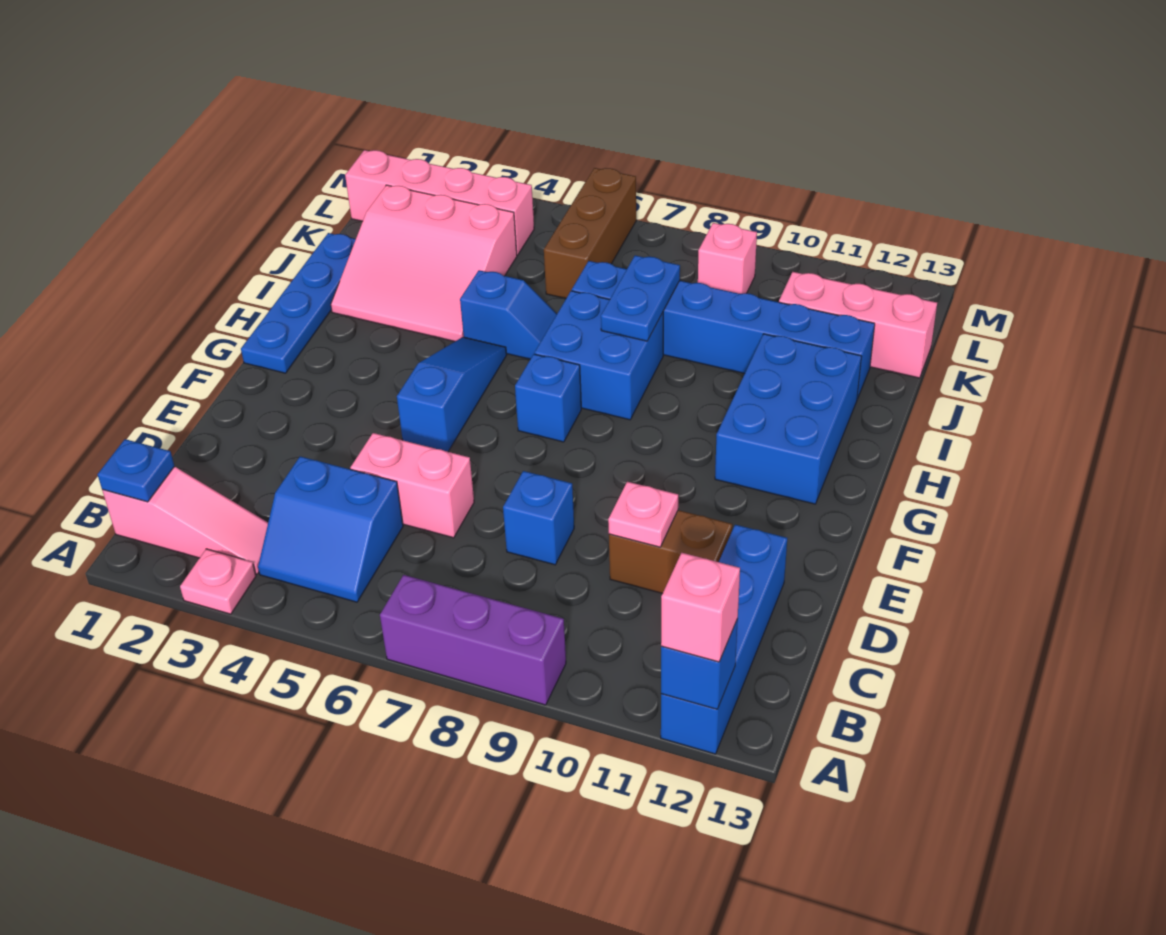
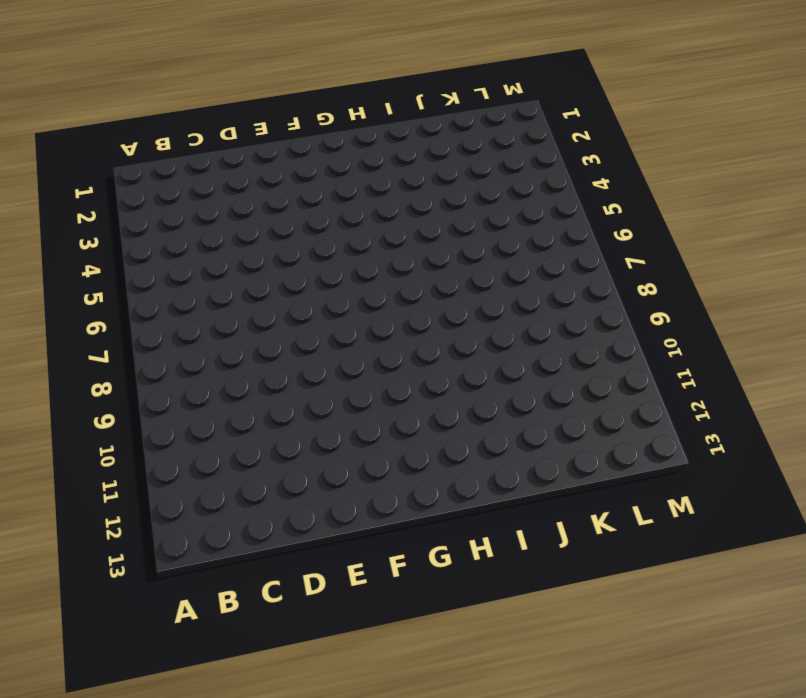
none -> pink 1x1 plate [180,549,256,614]
none -> purple 1x3 brick [380,575,566,705]
none -> blue 1x4 brick [661,525,787,754]

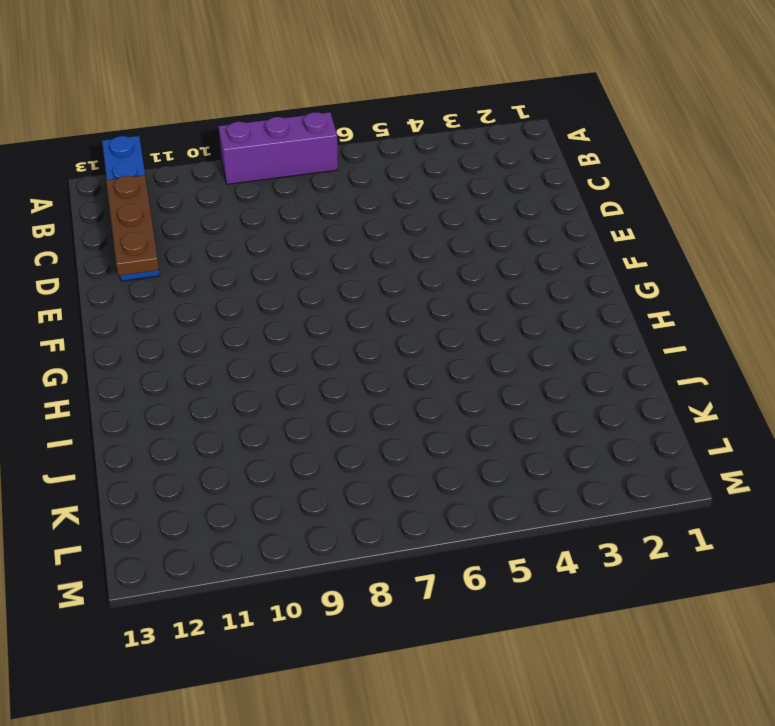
brown 1x3 plate [106,175,159,276] -> none
none -> pink 1x1 plate [180,549,256,614]
none -> pink 1x3 slope [102,467,268,574]
none -> blue 2x2 slope [258,456,403,602]

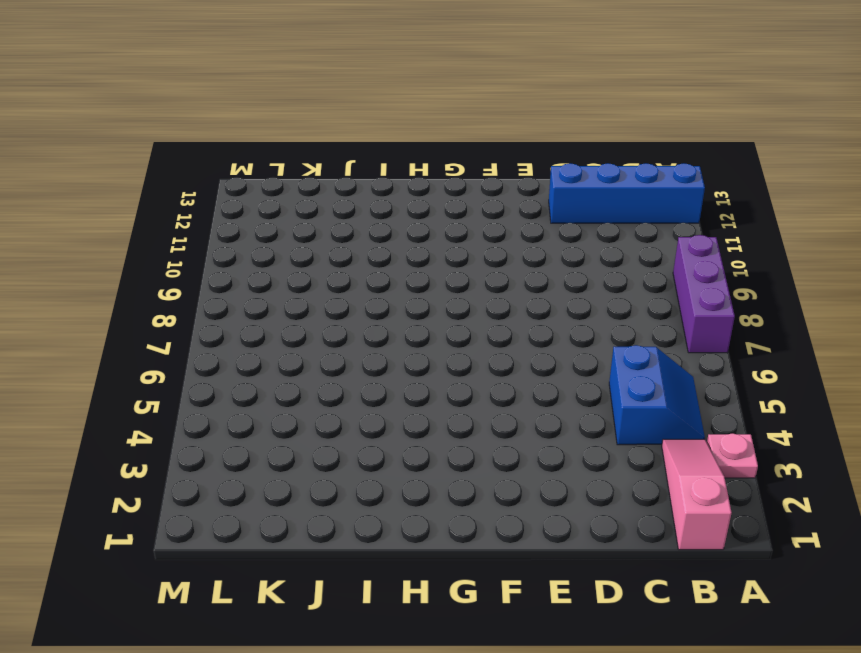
none -> pink 1x2 brick [350,433,474,538]
none -> blue 1x1 brick [503,471,574,565]
none -> brown 1x2 brick [609,510,732,593]

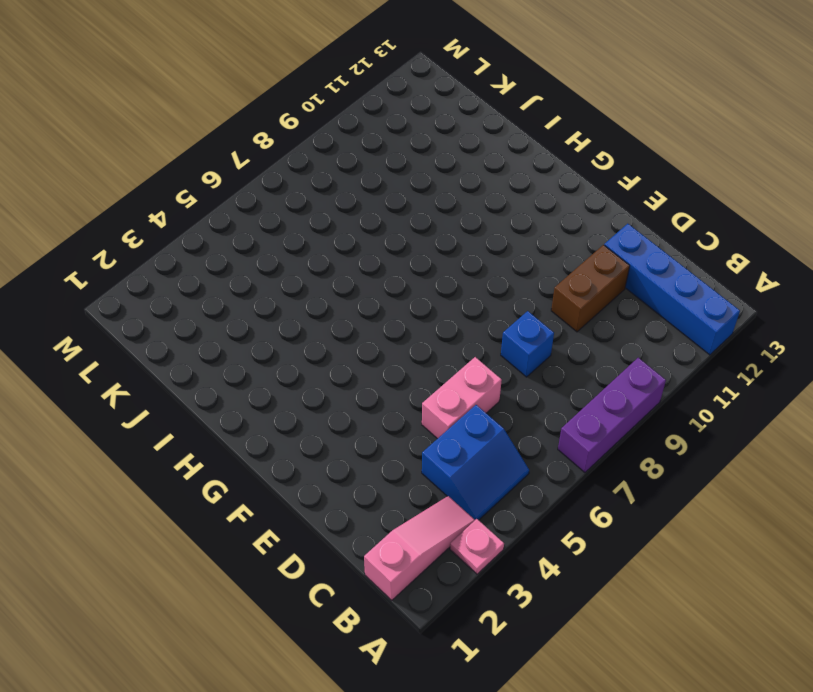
none -> blue 1x3 slope [397,337,507,452]
none -> blue 1x4 plate [241,233,356,373]
none -> blue 1x1 brick [515,354,581,442]

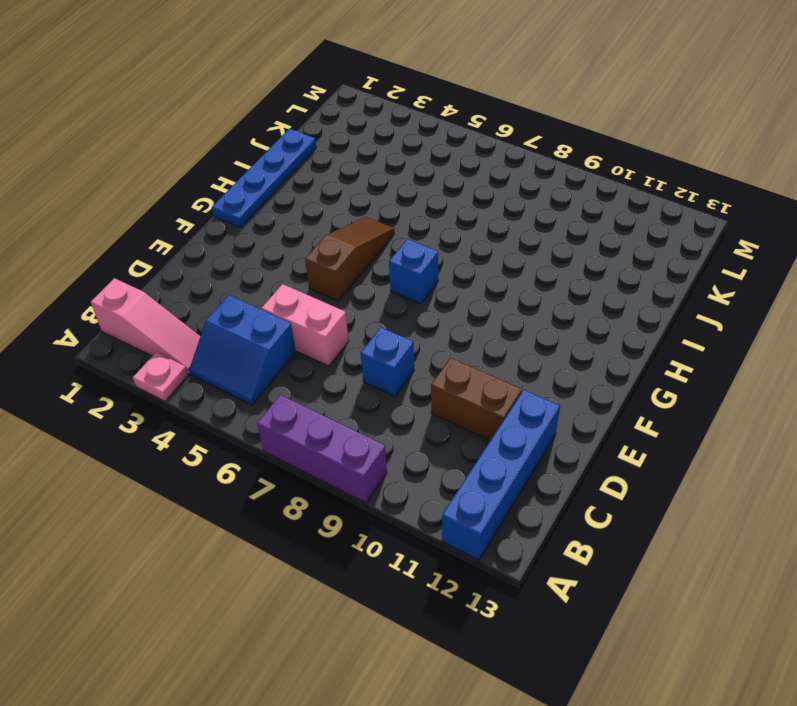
brown 1x3 slope [305,217,394,301] -> blue 1x3 slope [397,337,507,452]
none -> blue 2x3 brick [715,334,862,504]
none -> blue 2x2 brick [535,291,663,420]
none -> pink 3x3 slope [331,185,517,341]

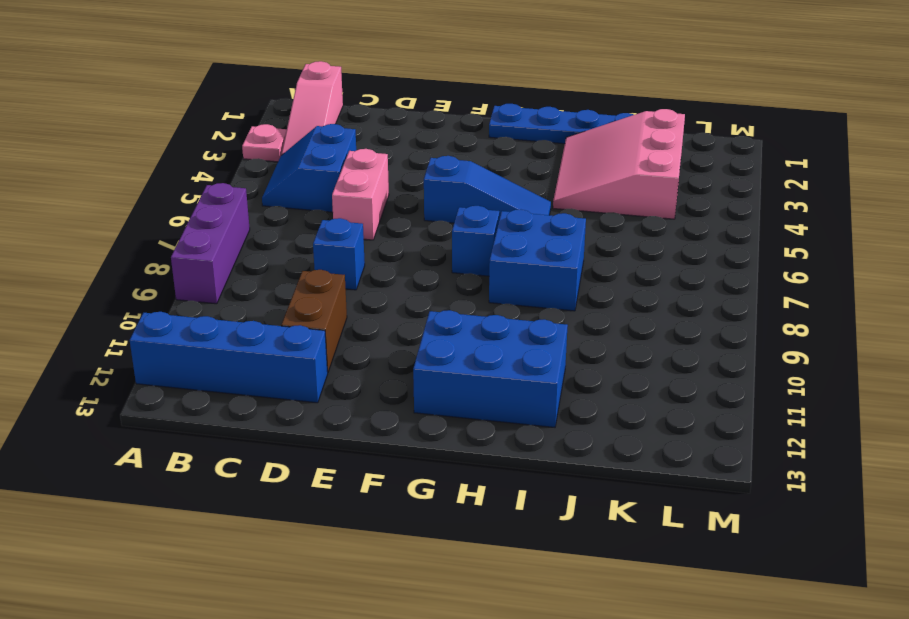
none -> blue 1x2 slope [460,270,557,359]
none -> blue 1x6 brick [572,261,875,399]
none -> brown 1x3 brick [544,168,636,298]

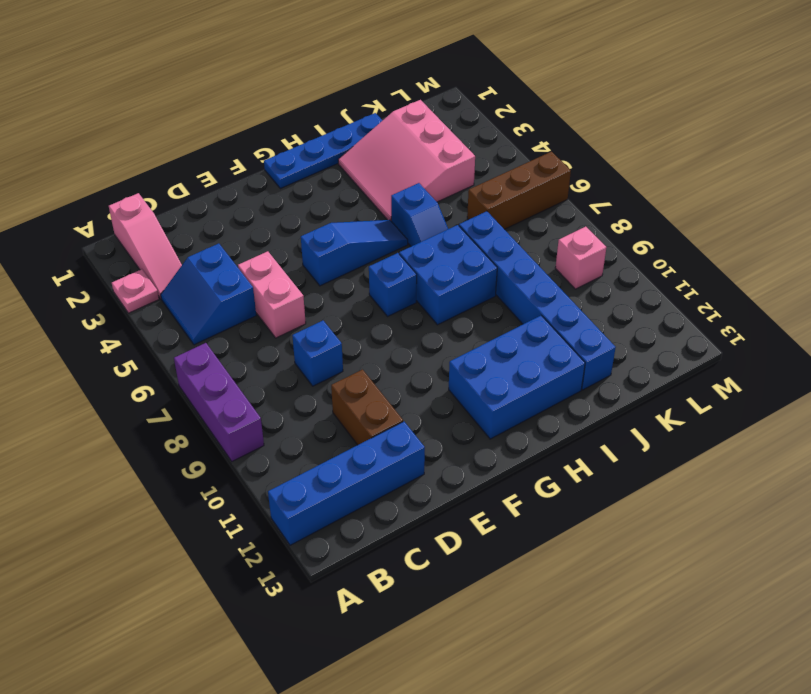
none -> pink 1x3 brick [779,272,937,378]
none -> pink 1x4 brick [345,150,534,255]
none -> blue 1x1 brick [661,619,738,709]

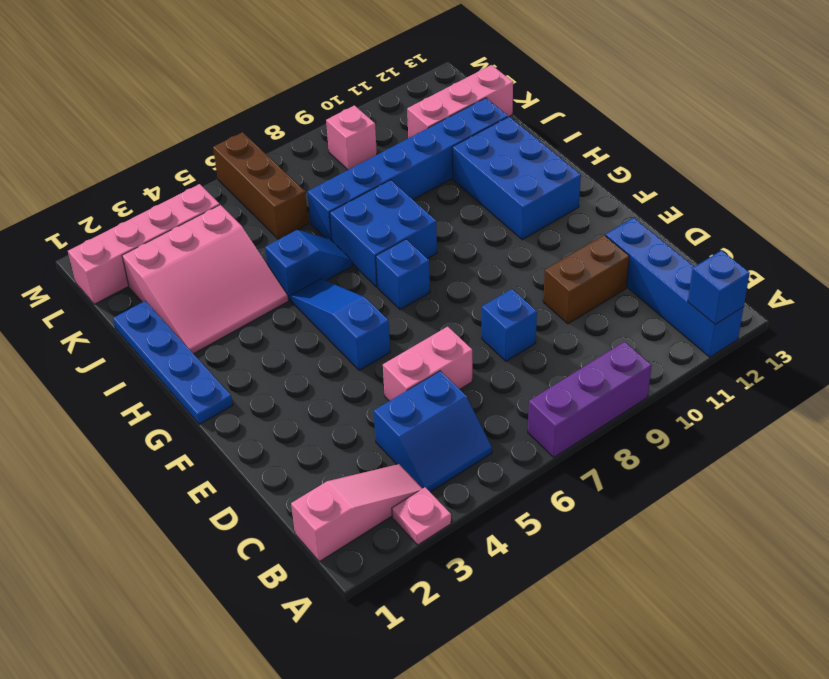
none -> blue 1x1 plate [98,439,174,502]
none -> pink 1x1 plate [608,482,678,547]
none -> blue 1x2 plate [601,255,680,341]

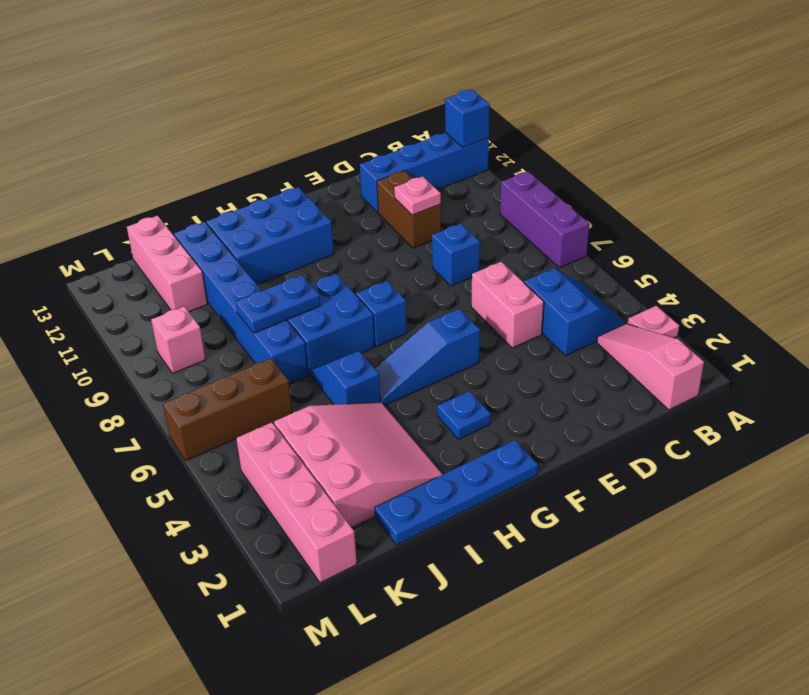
blue 1x1 plate [438,391,491,439] -> blue 1x1 plate moved to [98,439,174,502]
none -> pink 1x1 brick [661,553,740,662]

